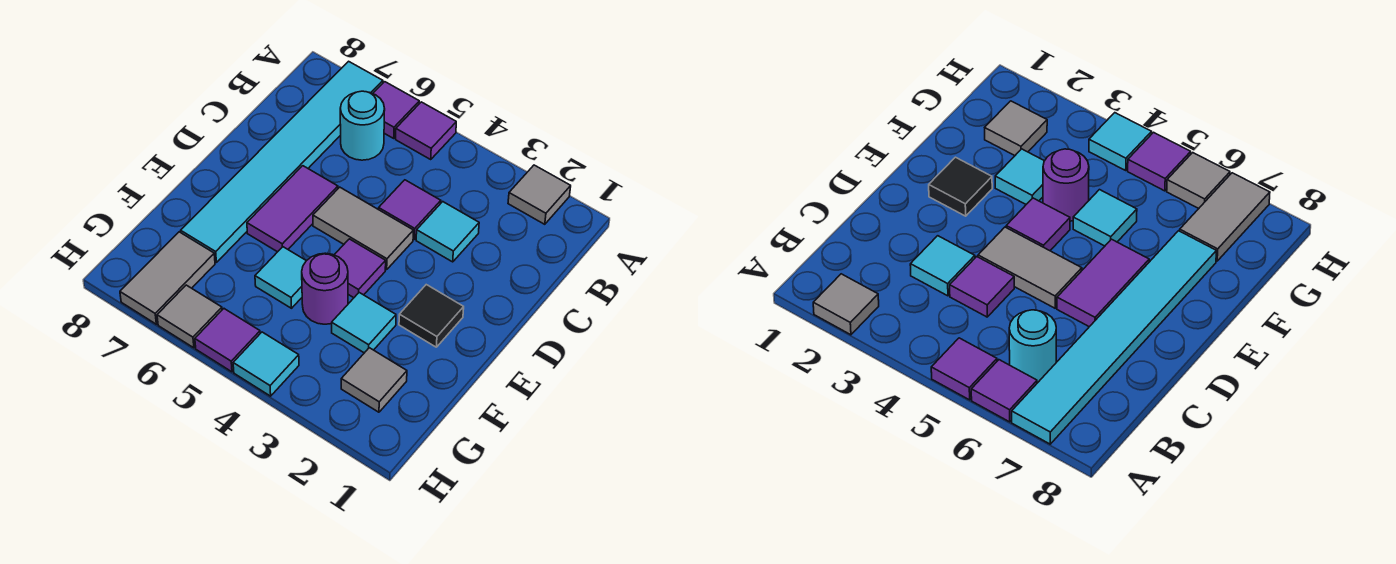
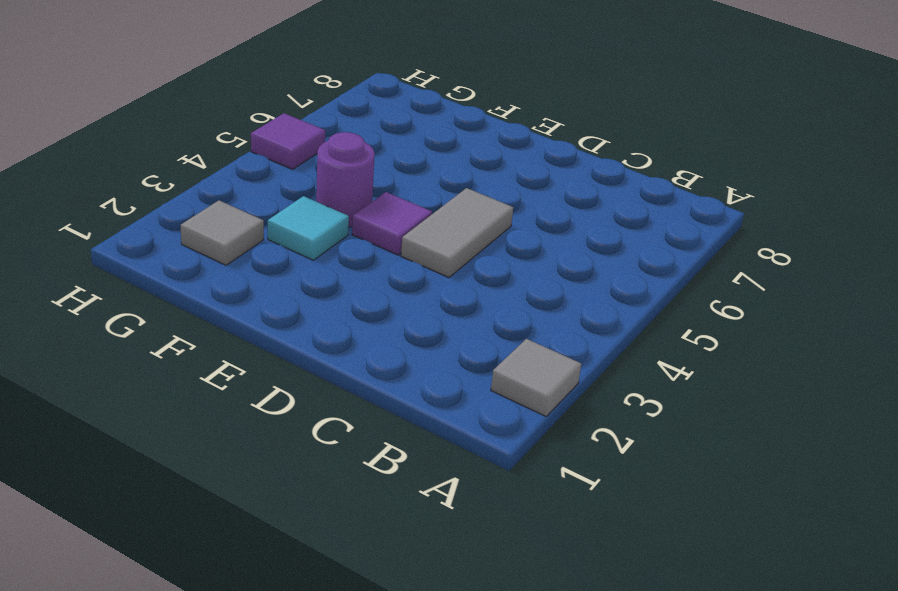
none -> purple 1x1 tile [396,102,456,159]
none -> purple 1x1 tile [373,82,419,138]
none -> cyan 1x6 tile [181,61,383,263]

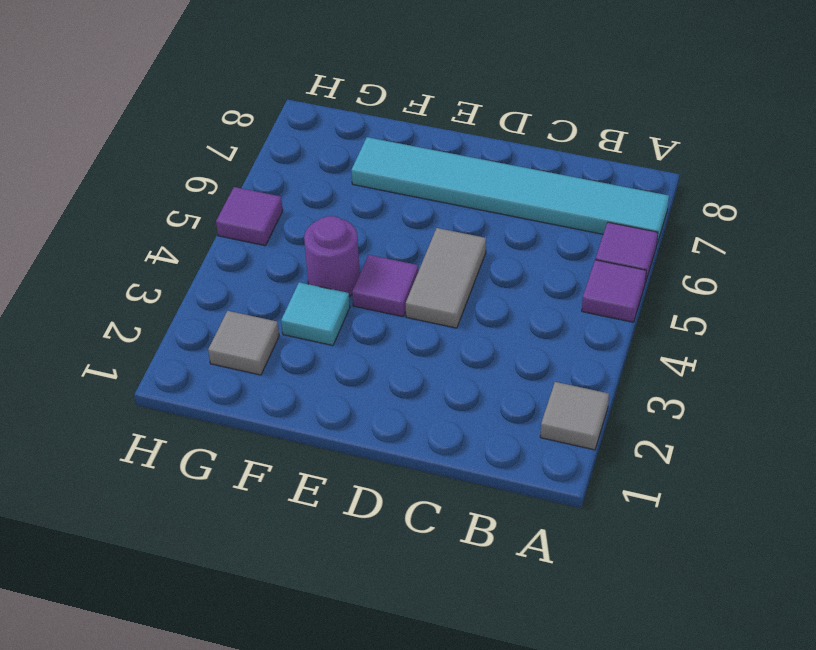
none -> cyan 1x1 round brick [340,91,385,160]
none -> cyan 1x1 tile [416,202,479,262]
none -> purple 1x1 tile [379,180,441,239]

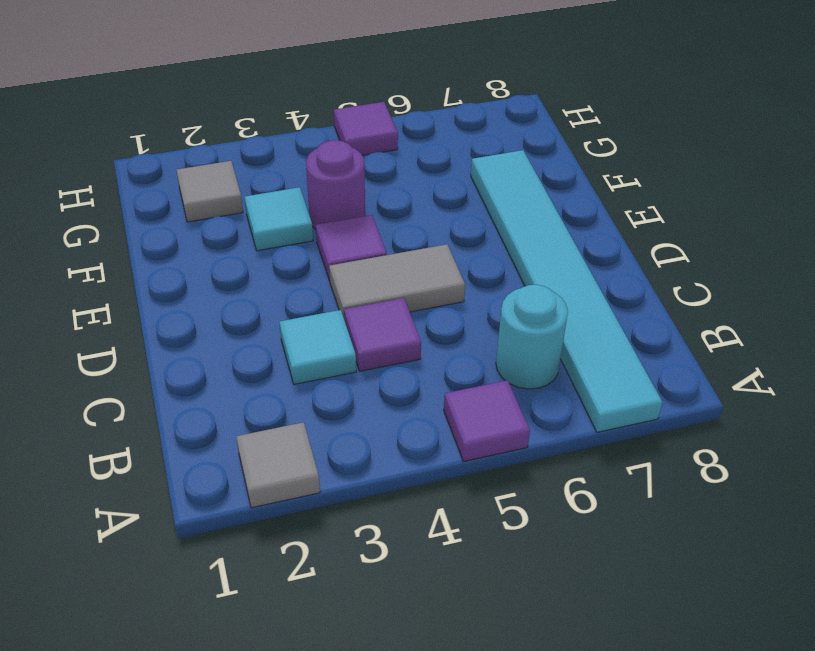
none -> purple 1x1 tile [373,82,419,138]
none -> purple 1x2 tile [247,166,338,252]
none -> black 1x1 tile [399,285,464,347]

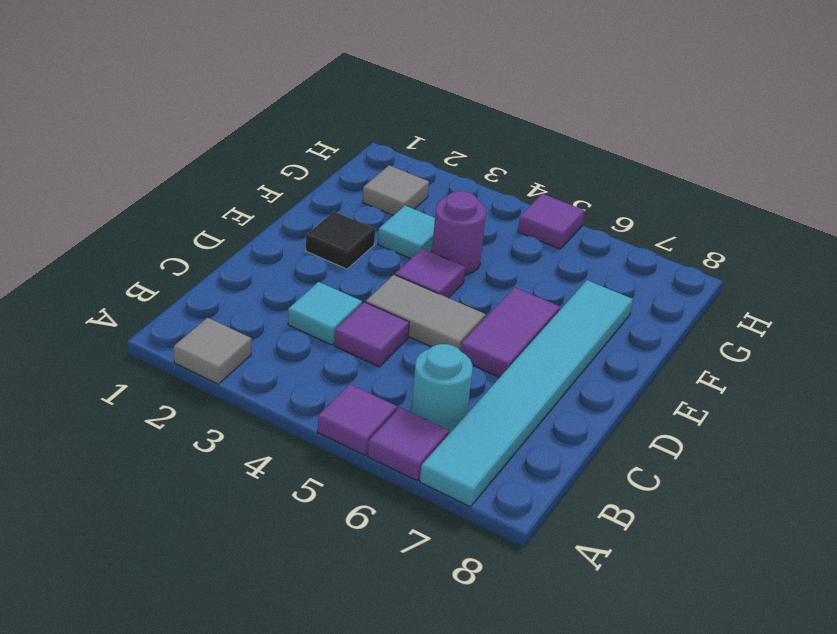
none -> cyan 1x1 tile [255,247,306,308]
none -> grey 1x2 tile [120,232,215,324]
none -> cyan 1x1 tile [233,332,299,396]

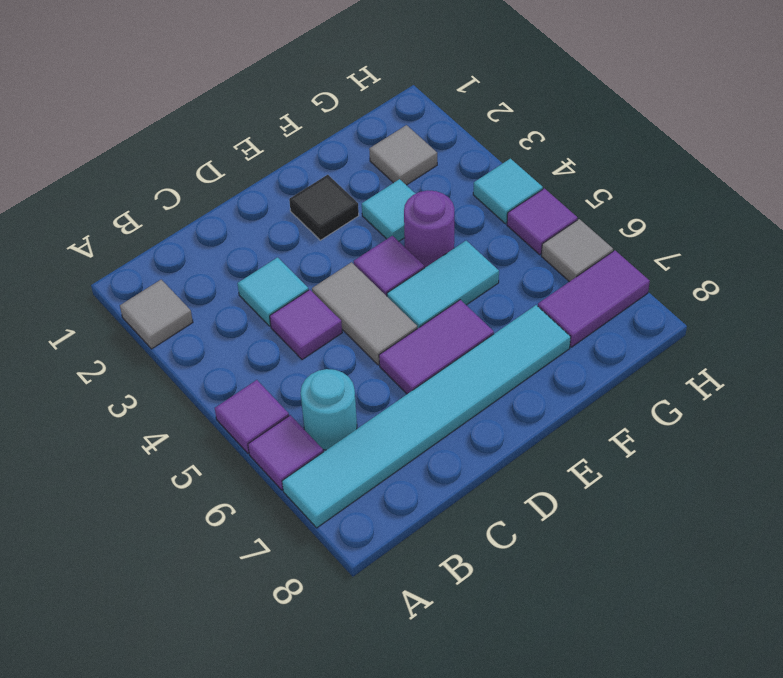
cyan 1x2 tile [387,241,499,329] -> cyan 1x1 tile [255,247,306,308]
purple 1x2 tile [538,250,650,347] -> grey 1x2 tile [120,232,215,324]

